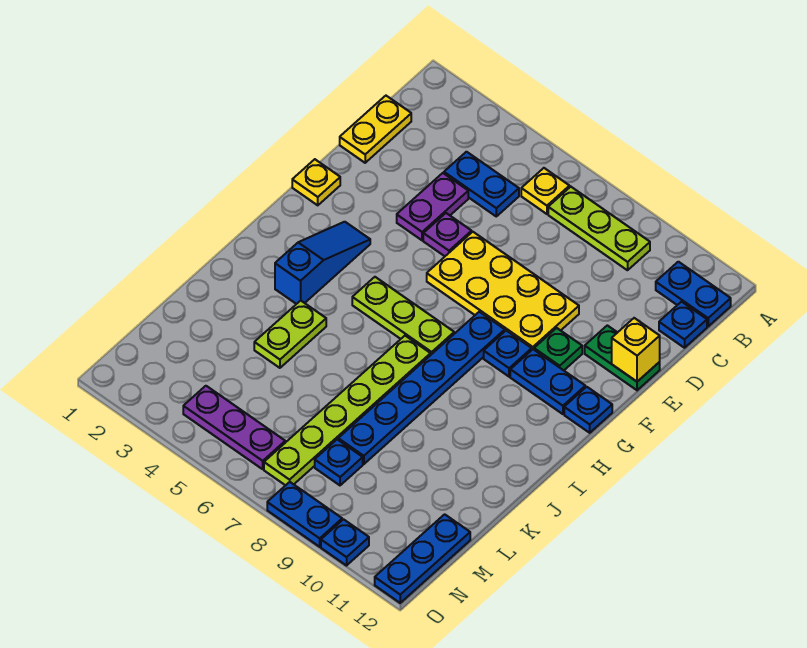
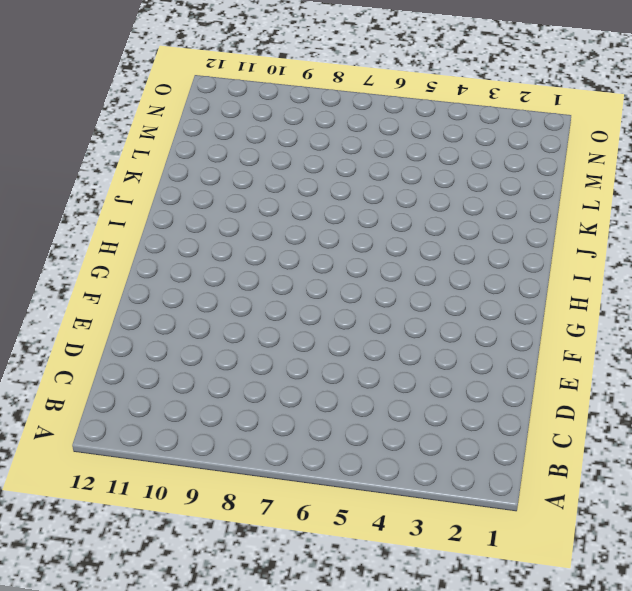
none -> yellow 1x1 plate [521,168,570,214]
none -> lime 1x3 plate [548,187,650,270]
none -> blue 1x2 plate [656,262,731,326]

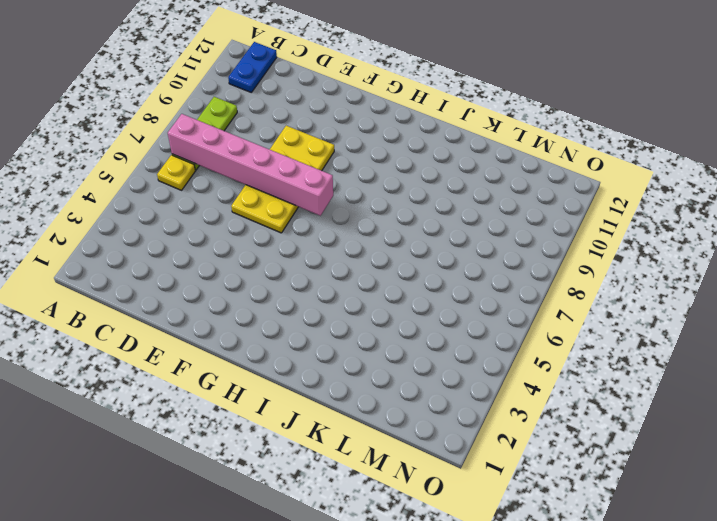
pink 1x6 brick [168,114,333,216] -> none
none -> yellow 1x2 plate [340,96,411,163]
none -> blue 1x2 plate [444,152,519,216]
none -> blue 1x1 plate [659,302,707,348]

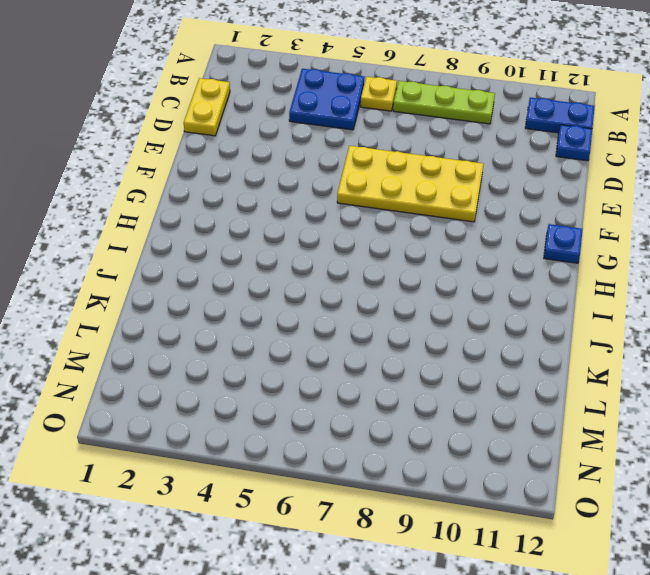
blue 2x2 plate [289,69,365,130] -> blue 1x2 plate [444,152,519,216]
none -> purple 1x2 plate [397,173,468,240]
none -> purple 1x1 plate [423,213,472,256]
none -> green 1x2 plate [585,325,660,390]

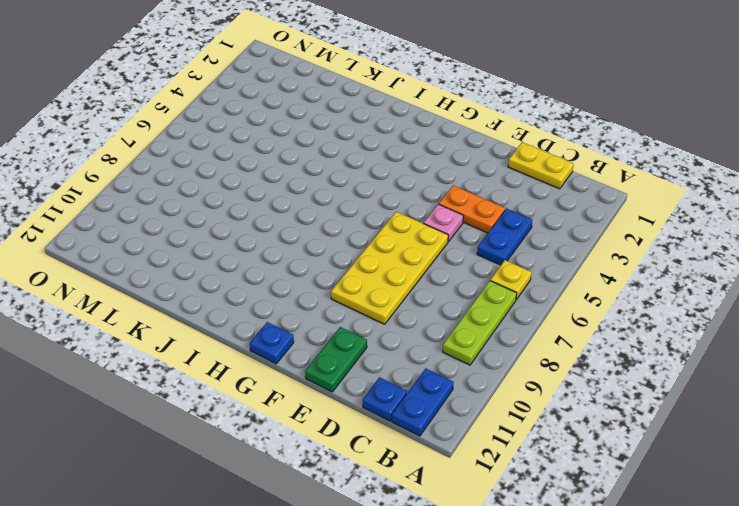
orange 1x2 plate [439,185,505,233] -> purple 1x2 plate [397,173,468,240]
pink 1x1 plate [423,204,463,242] -> purple 1x1 plate [423,213,472,256]
none -> yellow 1x1 plate [292,159,340,205]
none -> green 1x1 plate [534,328,582,370]
none -> blue 1x3 slope [275,222,370,304]

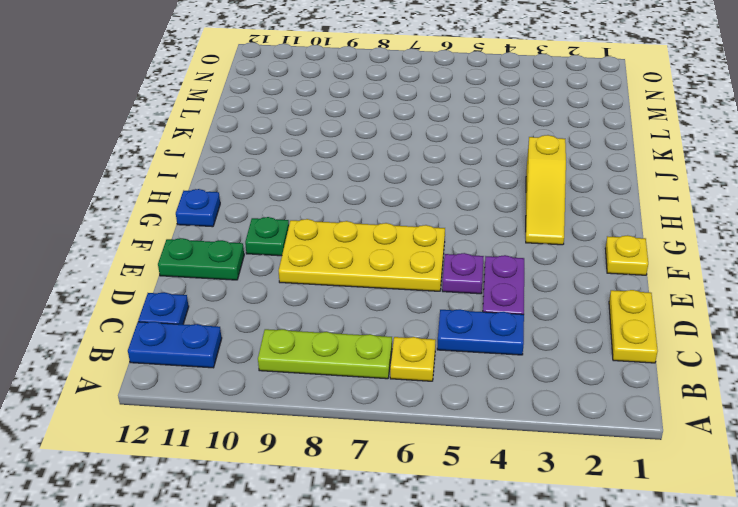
yellow 1x3 slope [526,135,566,245] -> blue 1x3 slope [275,222,370,304]
none -> blue 1x6 plate [338,312,505,464]
none -> blue 1x1 plate [484,331,532,377]
none -> blue 1x2 plate [510,349,585,414]

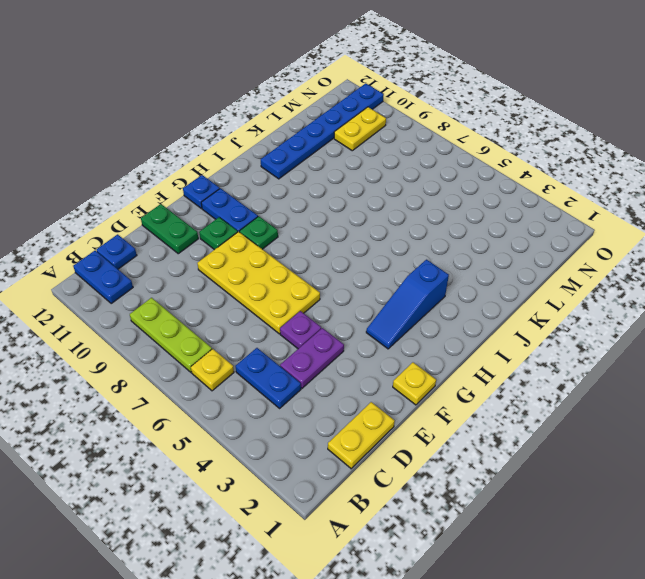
green 1x1 plate [240,216,278,249] -> blue 1x1 plate [484,331,532,377]
blue 1x6 plate [261,83,384,179] -> blue 1x6 plate moved to [338,312,505,464]
yellow 1x2 plate [334,107,386,151] -> none
none -> lime 1x3 plate [352,277,454,354]
none -> lime 1x6 plate [264,336,431,485]
none -> lime 1x2 plate [254,301,326,368]

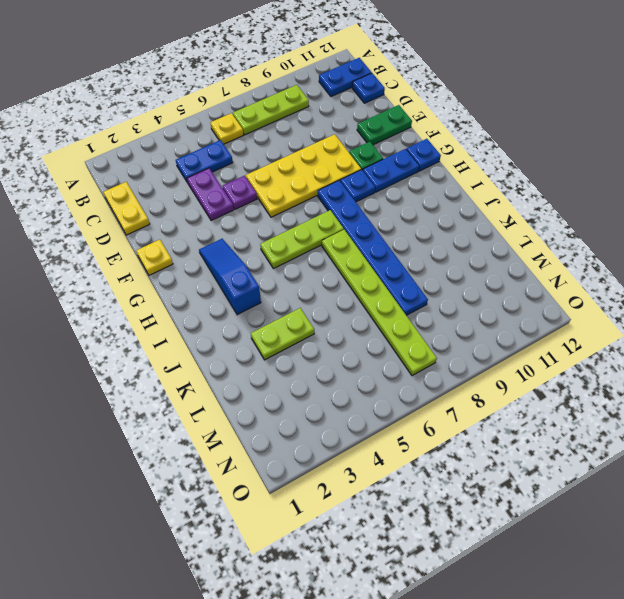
lime 1x2 plate [251,308,314,360] -> lime 1x2 plate turned to [254,301,326,368]
none -> blue 1x1 plate [315,439,363,485]
none -> blue 1x3 plate [375,514,470,603]
none -> purple 1x3 plate [183,386,285,469]

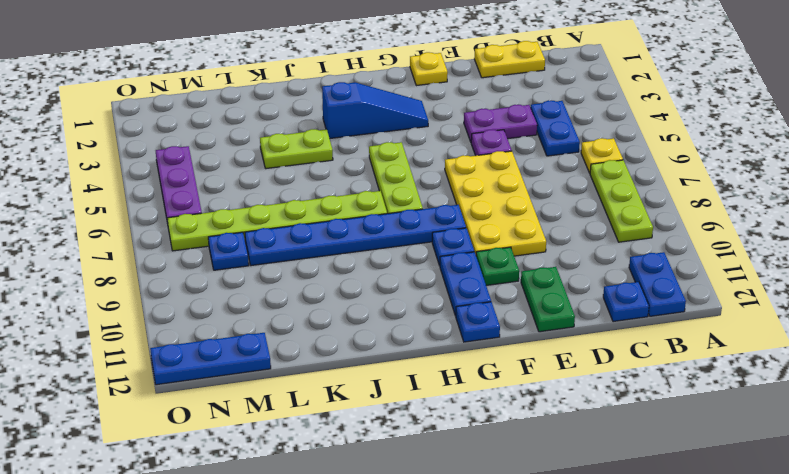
none -> blue 1x2 plate [267,482,342,547]
none -> blue 1x1 plate [321,519,369,566]
none -> yellow 1x1 brick [612,318,660,382]

